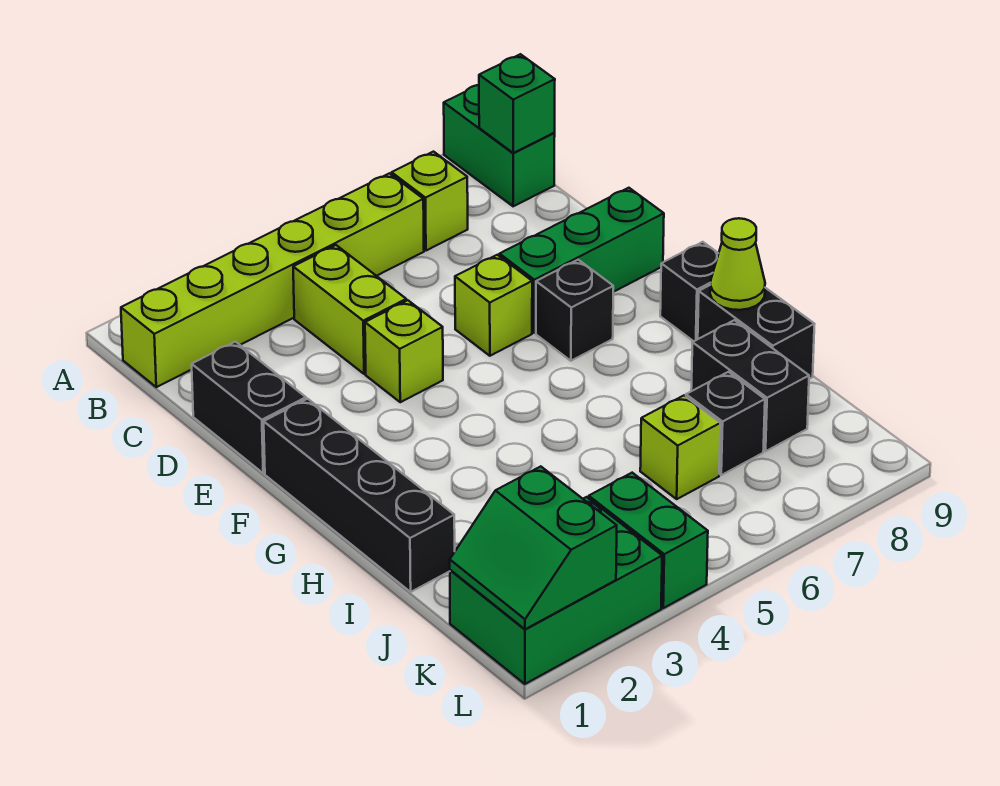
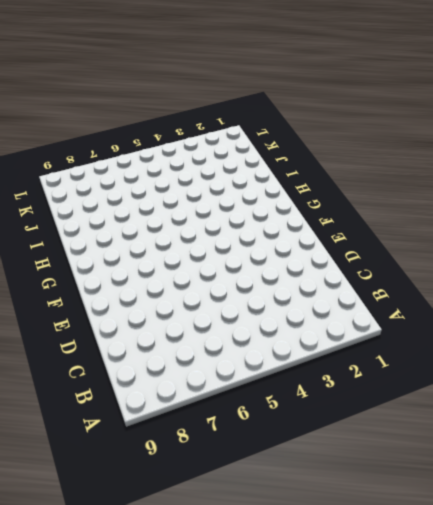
none -> green 1x2 brick [444,85,555,206]
none -> lime 1x6 brick [121,173,424,387]
none -> lime 1x1 brick [392,152,468,251]

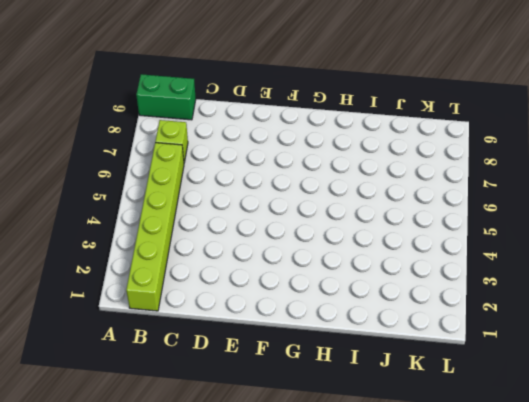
none -> lime 1x2 brick [293,245,406,374]
none -> black 1x2 brick [192,342,306,473]
none -> lime 1x1 brick [365,300,443,402]

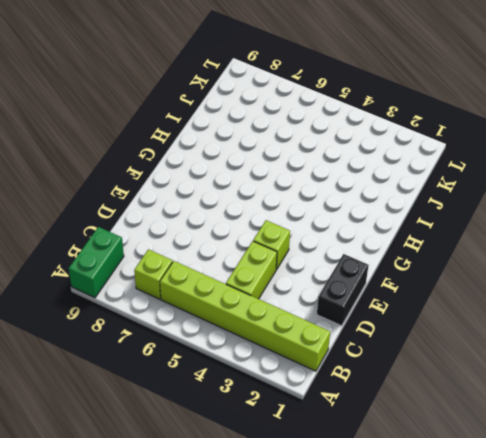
none -> lime 1x1 brick [455,255,532,356]
none -> green 1x3 brick [499,188,664,333]
none -> black 1x4 brick [264,399,455,592]

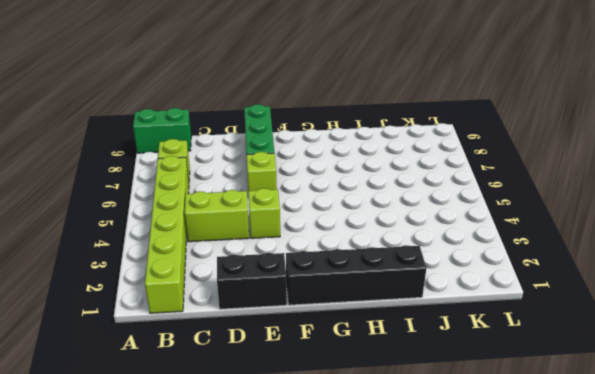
none -> black 1x1 brick [536,260,613,361]
none -> black 1x1 brick [660,242,719,341]
none -> black 1x2 brick [698,285,814,379]

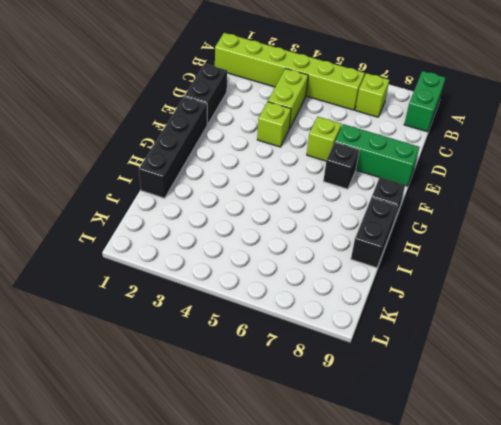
none -> black 1x2 brick [691,320,809,451]
none -> lime 1x1 brick [640,396,720,499]
none -> black 1x1 brick [686,372,765,475]

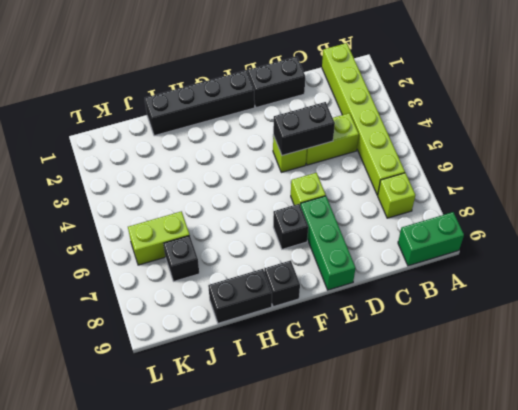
black 1x2 brick [273,102,335,156] -> black 1x2 brick moved to [691,320,809,451]
lime 1x2 brick [128,211,190,265] -> lime 1x1 brick [640,396,720,499]
none -> green 2x3 brick [450,497,662,684]
none -> green 1x2 brick [589,473,708,608]
none -> green 1x1 brick [479,54,555,153]

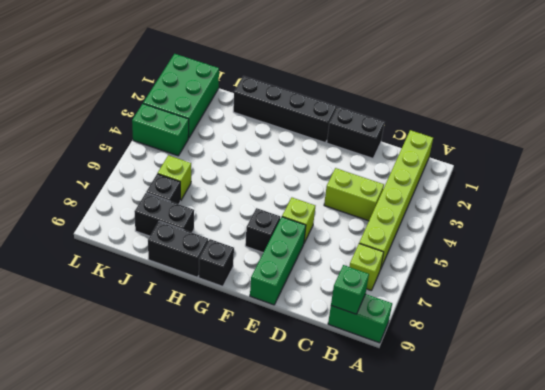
none -> lime 1x1 brick [365,300,443,402]
none -> lime 1x1 cone [710,218,765,310]
none -> green 2x2 slope [450,466,617,629]

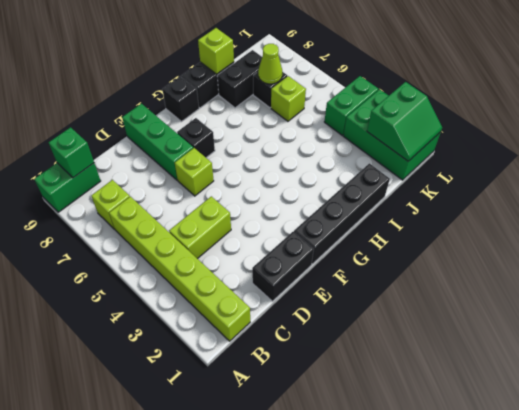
lime 1x1 brick [198,28,234,74] -> lime 1x1 brick moved to [365,300,443,402]
lime 1x1 cone [258,44,282,84] -> lime 1x1 cone moved to [710,218,765,310]

